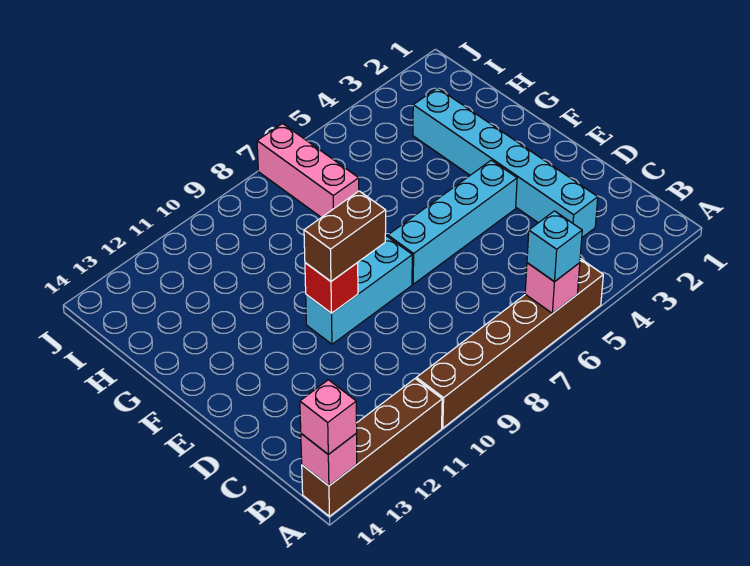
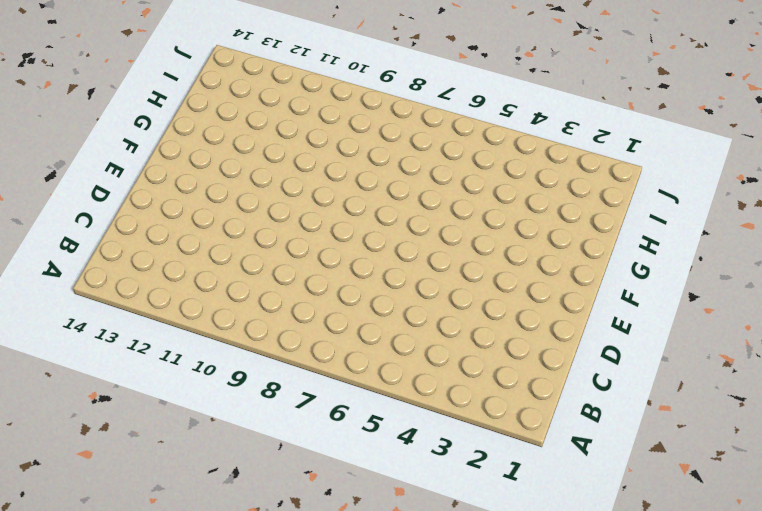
none -> brown 1x6 brick [416,259,603,428]
none -> brown 1x4 brick [302,379,442,516]
none -> cyan 1x6 brick [413,88,598,237]

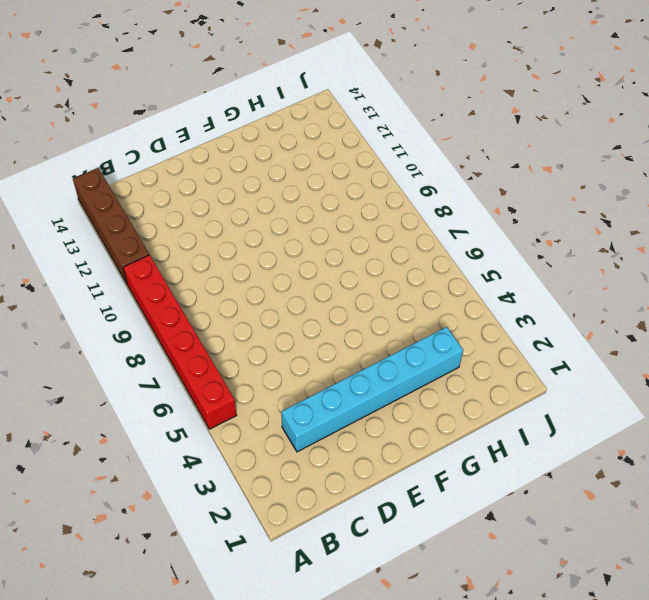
red 1x6 brick [123,255,237,429] -> brown 1x6 brick [416,259,603,428]
none -> cyan 1x4 brick [388,160,517,284]
none -> cyan 1x3 brick [306,236,412,344]
none -> pink 1x3 brick [257,124,359,217]

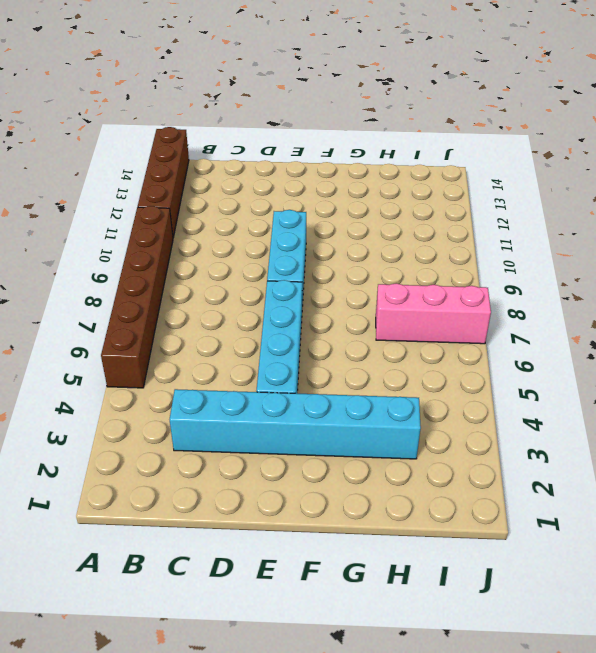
none -> pink 1x1 brick [525,263,580,314]
none -> pink 1x1 brick [301,434,357,486]
none -> red 1x1 brick [305,263,358,313]

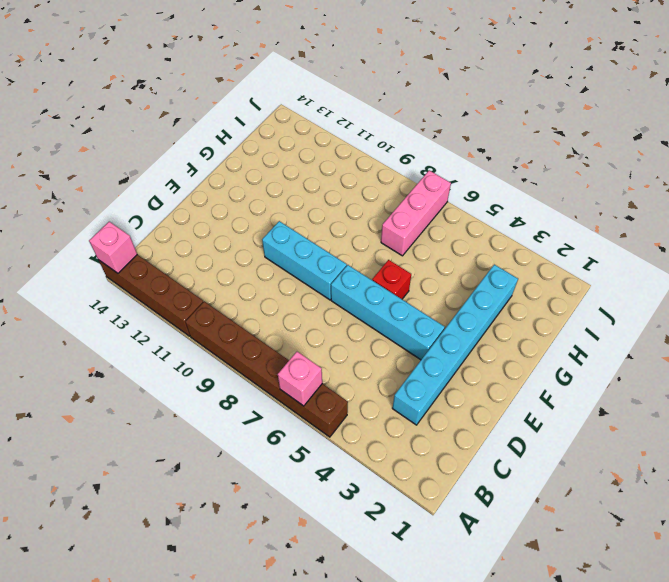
red 1x1 brick [372,260,411,299] -> red 1x1 brick moved to [305,263,358,313]
none -> cyan 1x1 brick [527,211,582,282]
none -> pink 1x1 brick [300,380,357,454]
none -> brown 1x2 brick [304,191,386,281]

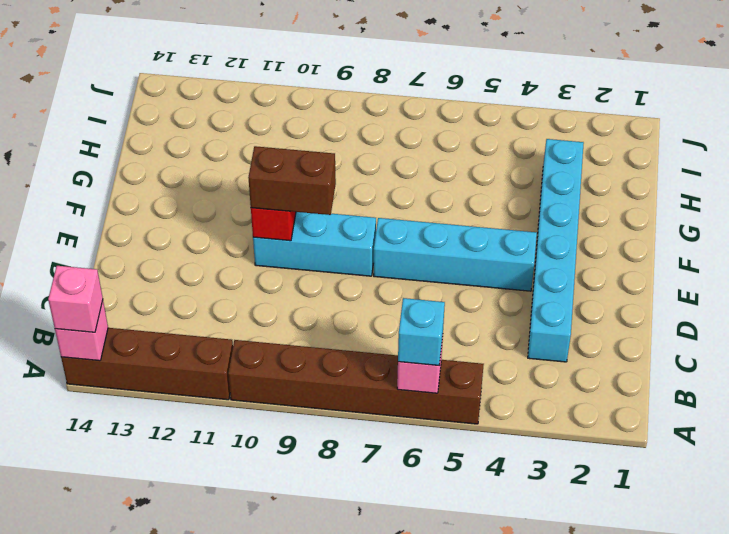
none -> pink 1x3 brick [257,124,359,217]

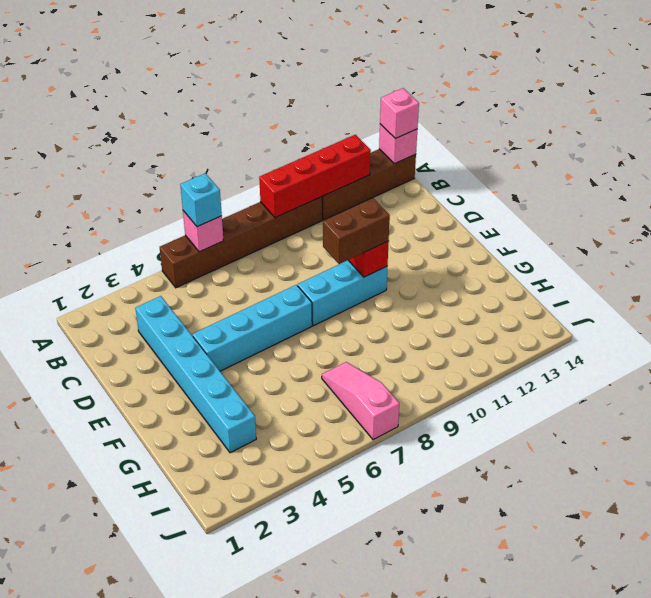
red 1x4 brick [259,135,371,218] -> none
pink 1x3 slope [322,362,399,440] -> pink 1x3 brick [257,124,359,217]

